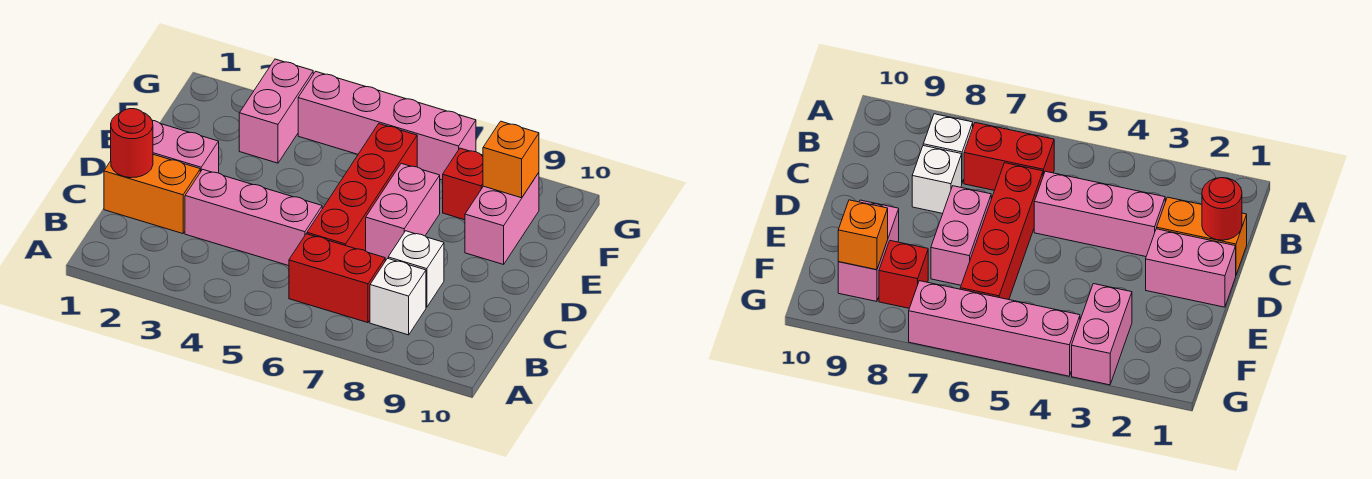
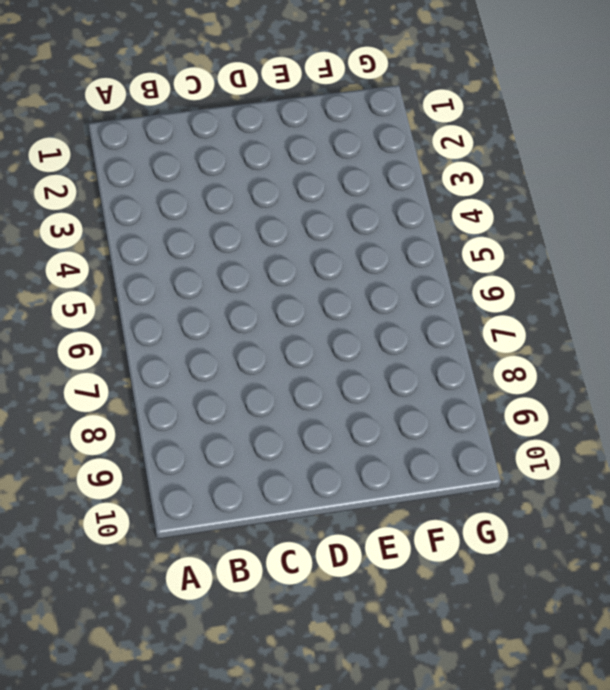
none -> red 1x2 brick [289,234,385,323]
none -> white 1x1 brick [370,258,426,335]
none -> orange 1x2 brick [104,154,200,234]

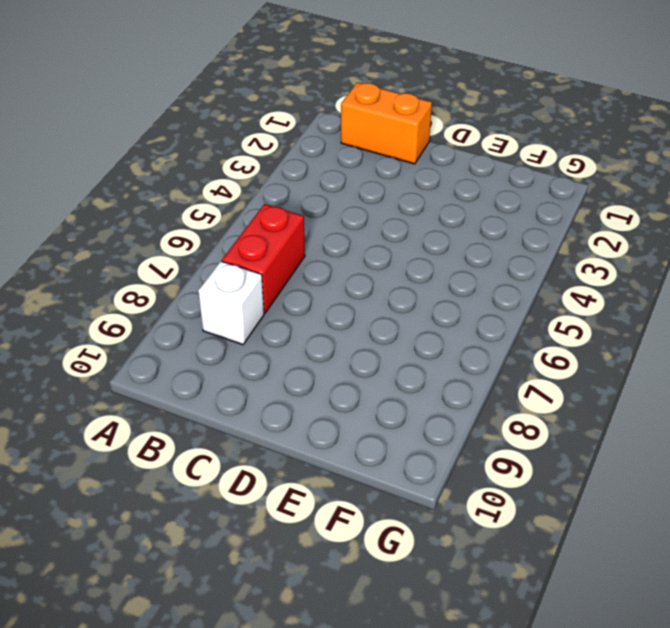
orange 1x2 brick [341,82,432,164] -> orange 1x2 brick turned to [104,154,200,234]
none -> pink 1x3 brick [185,169,322,266]
none -> red 1x4 brick [307,124,417,251]
none -> white 1x1 brick [388,231,444,307]

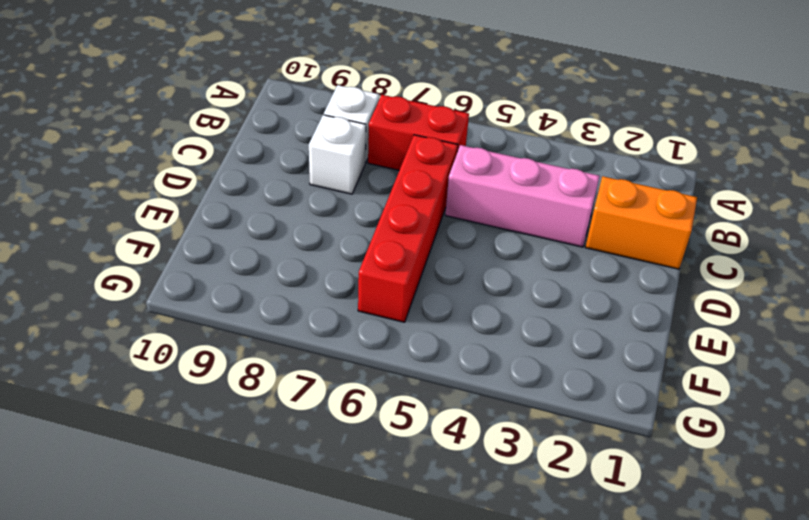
none -> pink 1x2 brick [152,120,219,173]
none -> pink 1x2 brick [366,163,440,261]
none -> pink 1x2 brick [465,173,539,264]

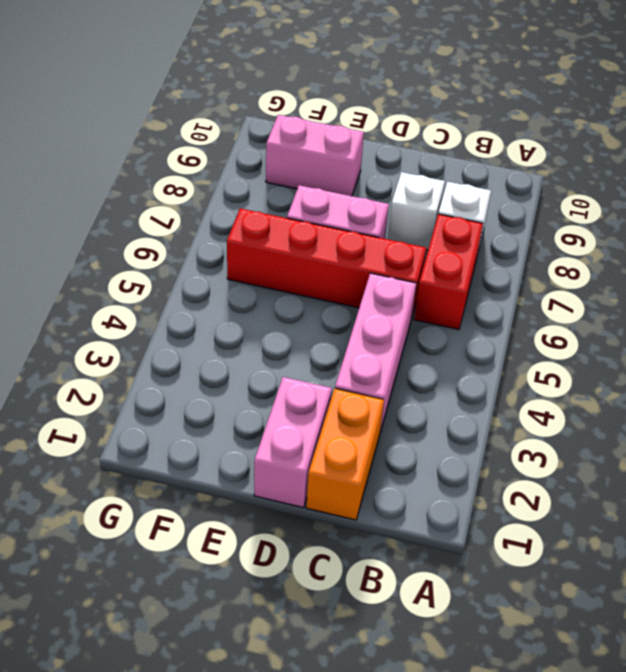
none -> pink 1x2 brick [239,59,313,163]
none -> red 1x1 brick [443,148,483,220]
none -> pink 1x4 brick [298,71,476,180]

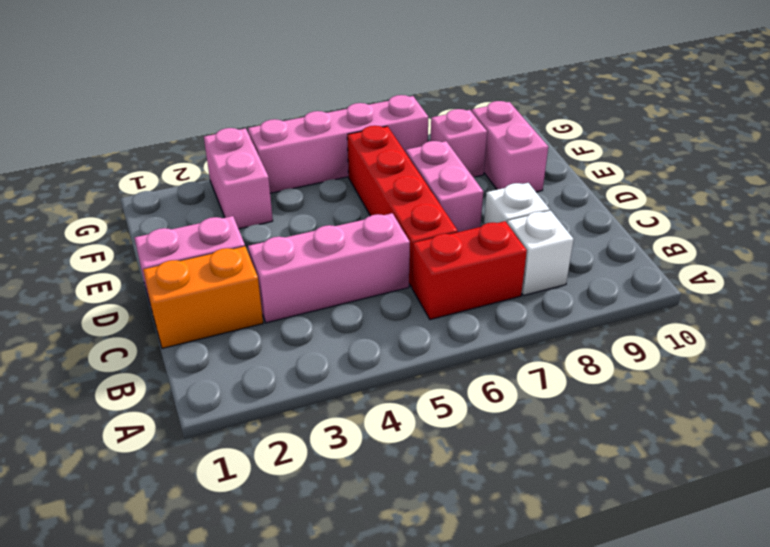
pink 1x1 brick [430,109,487,177] -> red 1x1 brick [443,148,483,220]
none -> red 1x1 round brick [111,109,153,178]
none -> orange 1x1 brick [483,121,539,198]

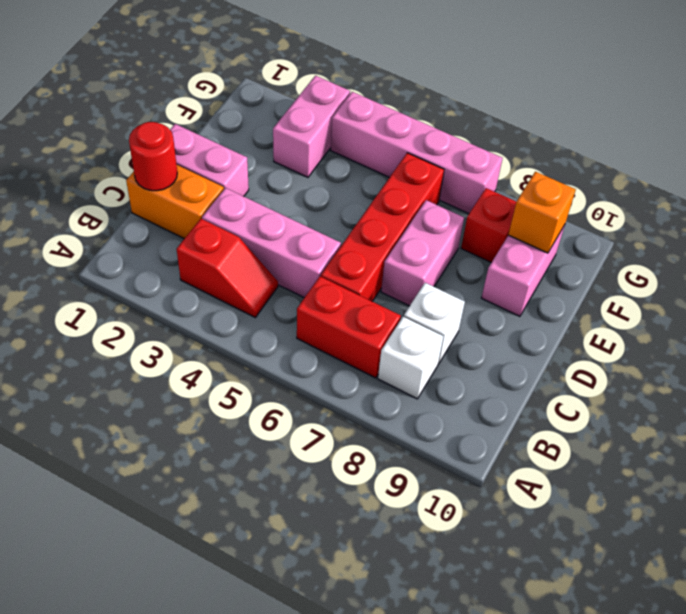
red 1x2 slope [177,219,278,317] -> none

